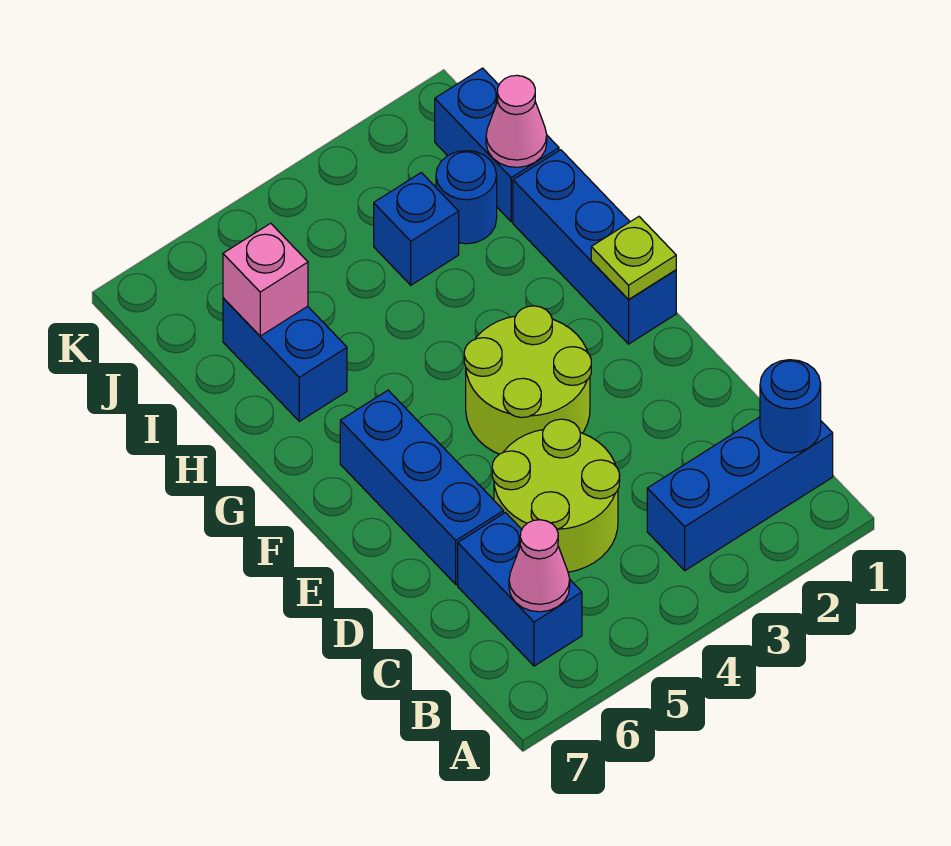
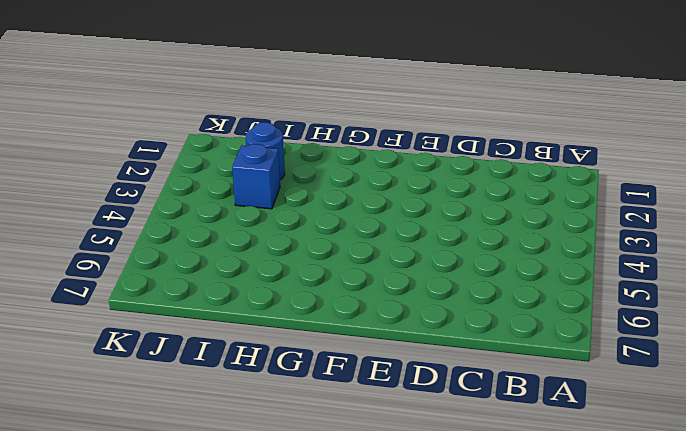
none -> blue 1x3 brick [647,417,833,570]
none -> blue 1x2 brick [458,513,582,666]
none -> lime 2x2 round brick [492,419,620,572]

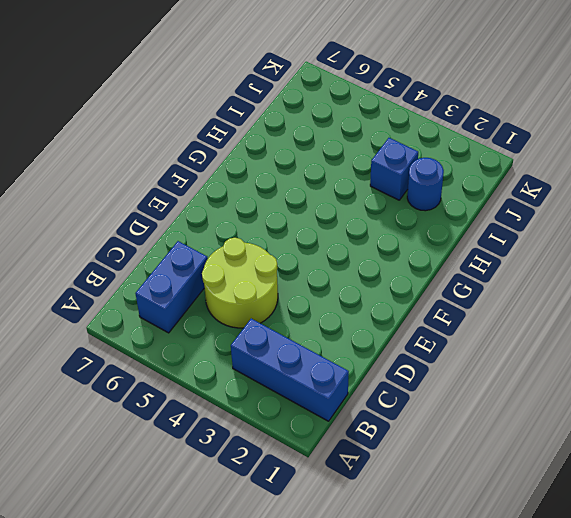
none -> blue 1x3 brick [340,390,504,584]
none -> lime 2x2 round brick [464,306,591,454]
none -> blue 1x3 brick [513,150,676,344]

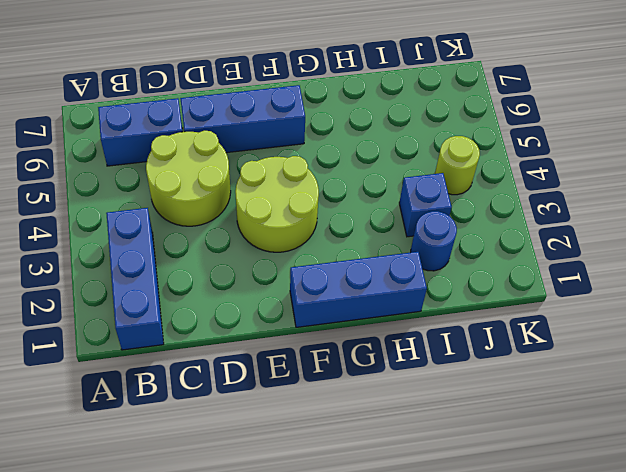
lime 1x1 round brick [435,136,480,195] -> none
none -> blue 1x2 brick [223,298,347,421]
none -> blue 1x2 brick [435,68,559,222]
none -> blue 1x1 round brick [760,360,821,453]

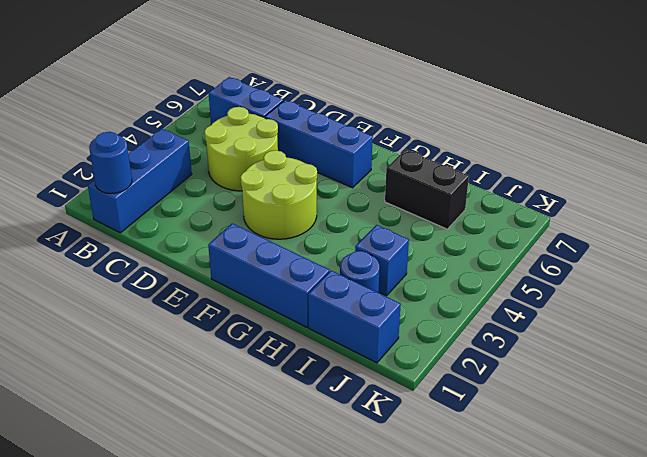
black 1x2 brick [385,150,469,229] -> blue 1x2 brick [223,298,347,421]
none -> pink 1x1 cone [509,520,570,612]
none -> lime 1x1 plate [591,217,676,300]
none -> pink 1x1 cone [486,75,547,167]

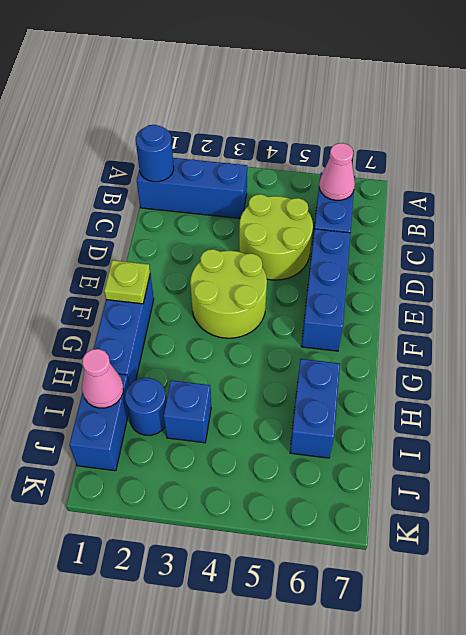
none -> pink 1x1 brick [223,223,308,336]

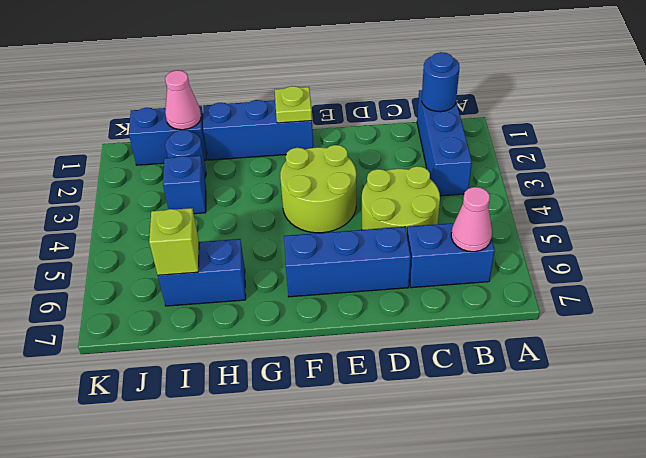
lime 1x1 brick [149,208,199,275] -> pink 1x1 brick [223,223,308,336]

